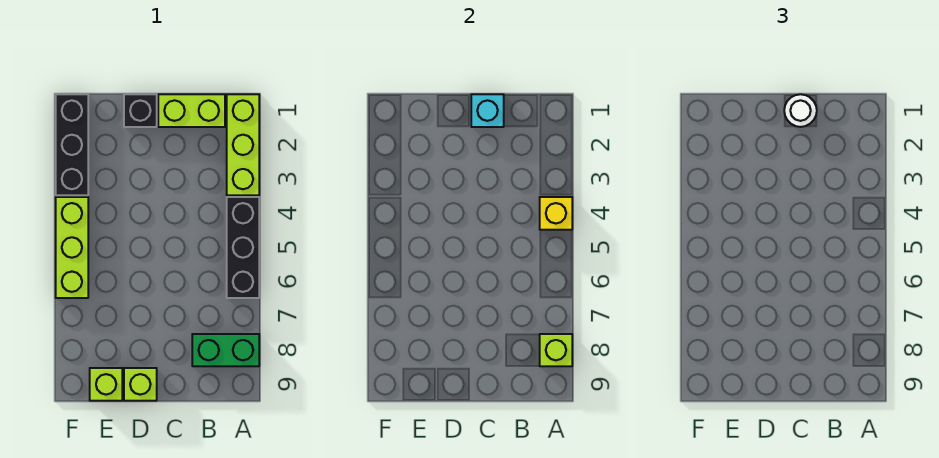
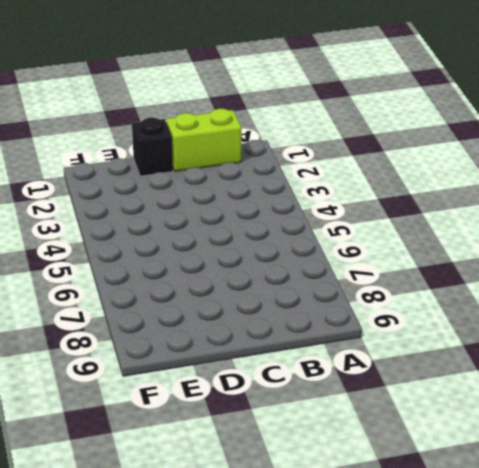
none -> lime 1x3 brick [227,94,259,195]
none -> black 1x3 brick [227,197,259,298]
none -> green 1x2 brick [192,334,259,366]

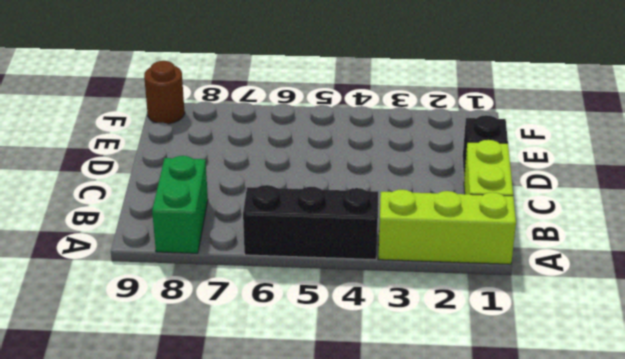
brown 1x1 round brick [144,61,185,124] -> none
none -> lime 1x1 brick [124,368,157,401]
none -> lime 1x1 brick [90,368,122,401]
none -> black 1x3 brick [56,94,88,195]

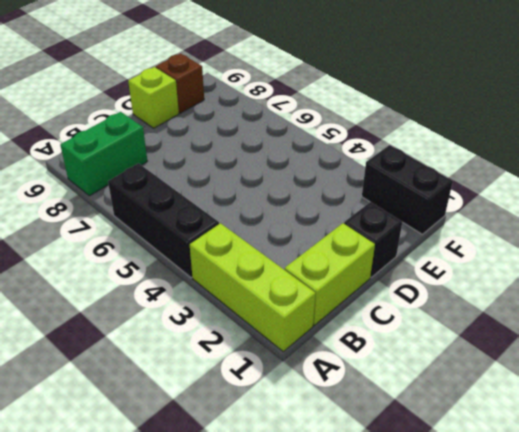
brown 1x1 brick [156,53,204,113] -> lime 1x1 brick [90,368,122,401]
black 1x2 brick [362,145,453,234] -> black 1x3 brick [56,94,88,195]
none -> lime 1x3 brick [56,197,88,298]
none -> yellow 1x1 brick [540,197,572,230]
none -> lime 1x1 brick [540,334,572,366]

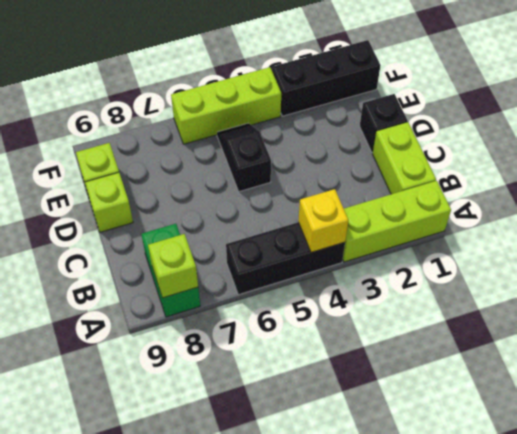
black 1x2 slope [217,123,271,192] -> none
none -> cyan 1x1 brick [471,94,504,127]
none -> white 1x1 round brick [784,94,817,127]

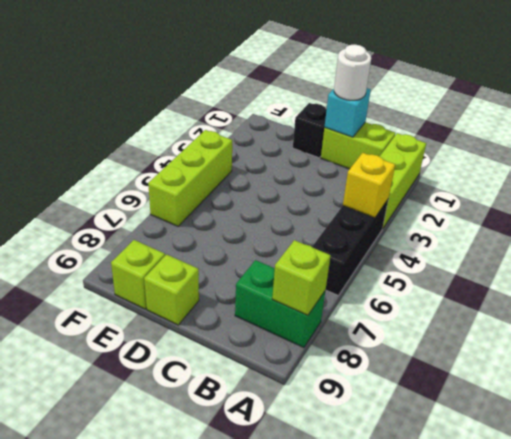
none -> black 1x3 brick [56,94,88,195]

